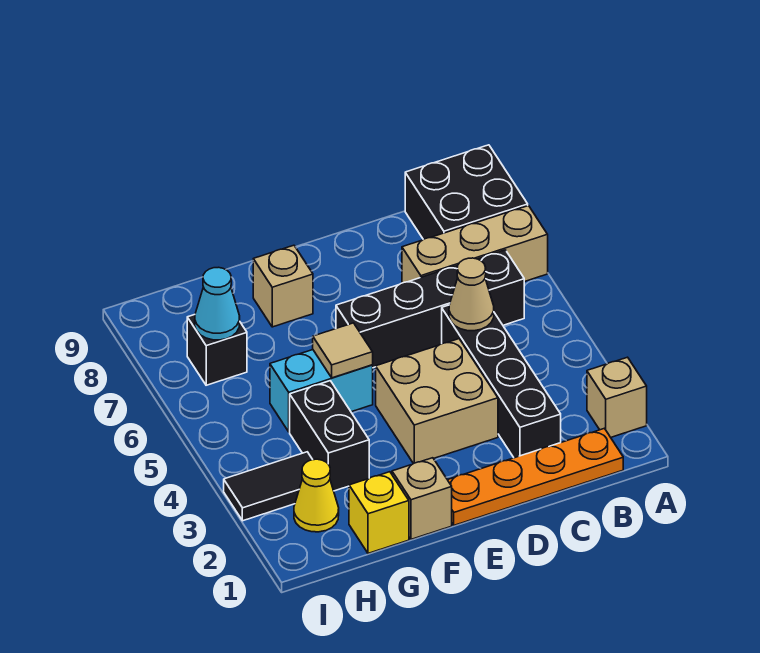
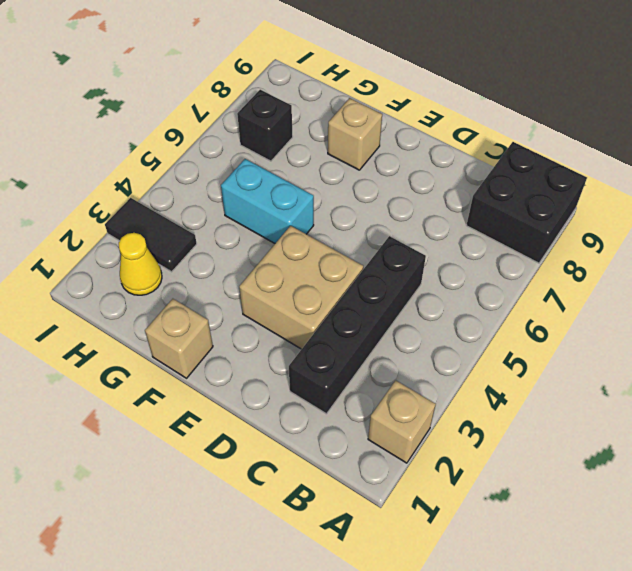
none -> tan 1x3 brick [402,206,548,283]
none -> orange 1x4 plate [448,428,623,525]
none -> black 1x4 brick [336,250,524,368]

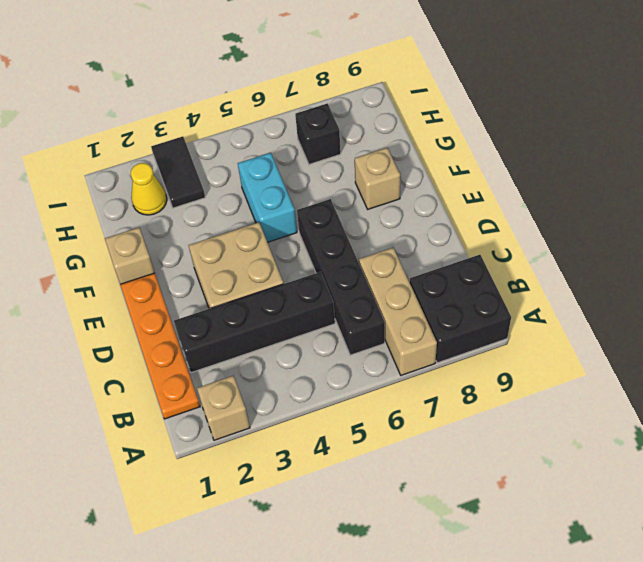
none -> yellow 1x1 brick [349,472,409,553]
none -> black 1x2 brick [290,381,369,491]
none -> tan 1x1 cone [449,258,494,331]

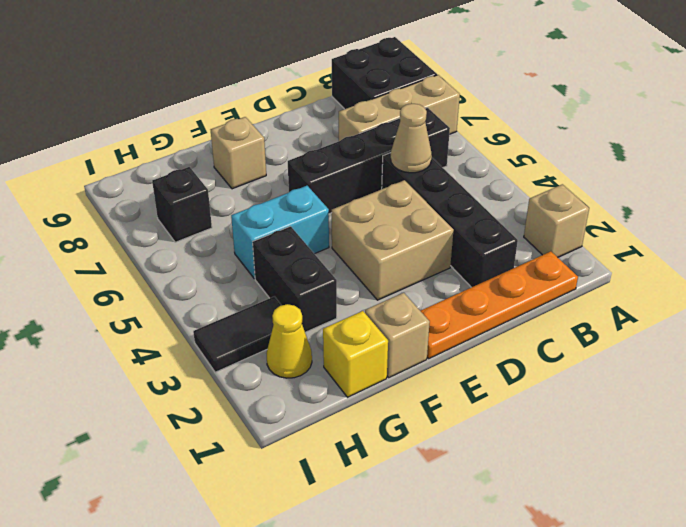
none -> tan 1x1 tile [313,323,373,378]
none -> cyan 1x1 cone [195,267,240,340]

